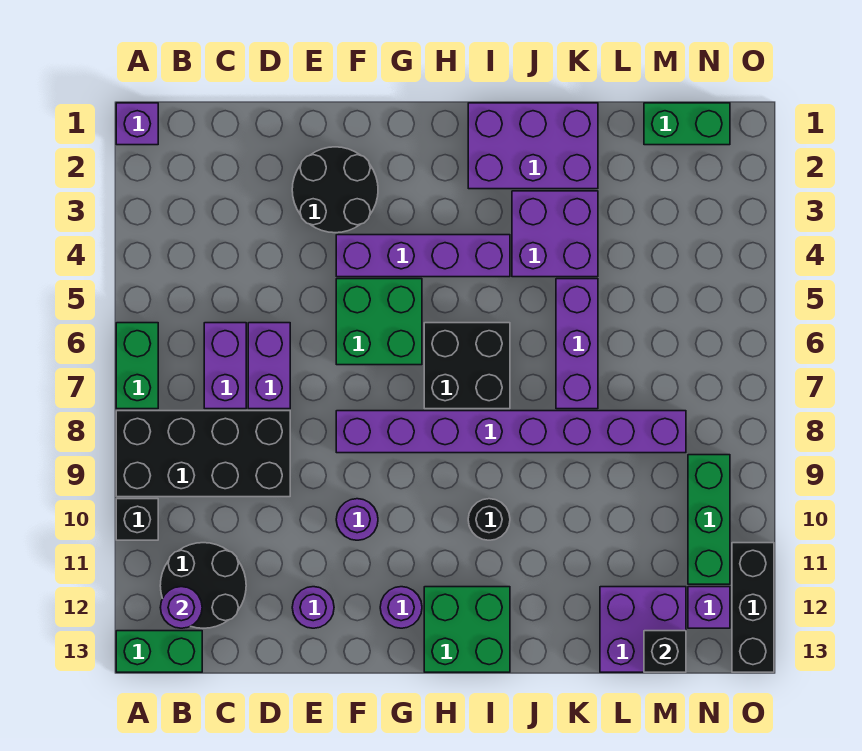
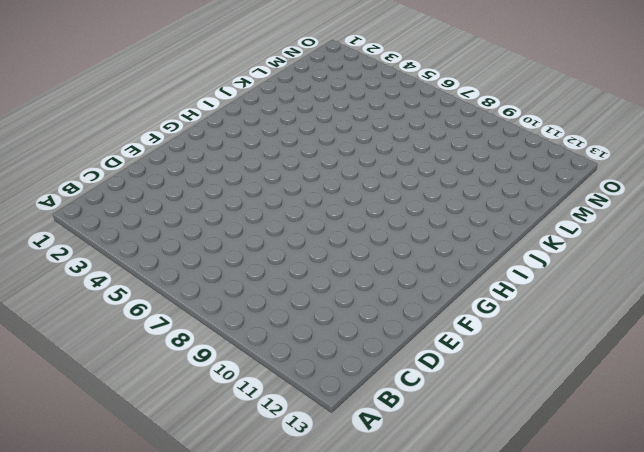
none -> purple 1x1 brick [116,103,158,145]
none -> green 1x2 brick [116,323,158,409]
none -> black 2x4 brick [116,411,290,497]

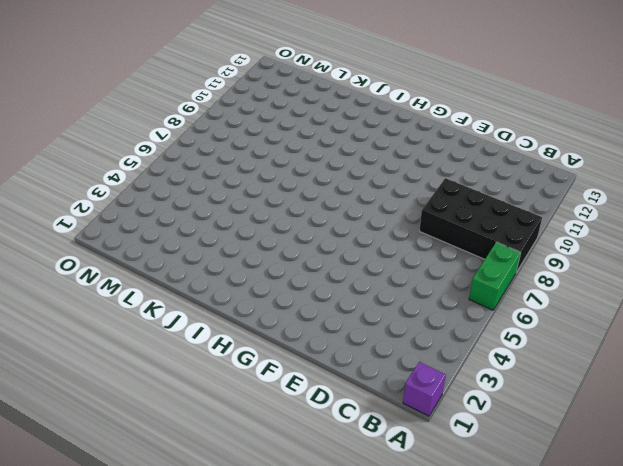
none -> black 1x1 brick [116,499,158,540]
none -> green 1x2 brick [116,631,202,672]
none -> black 2x2 round brick [160,543,246,628]

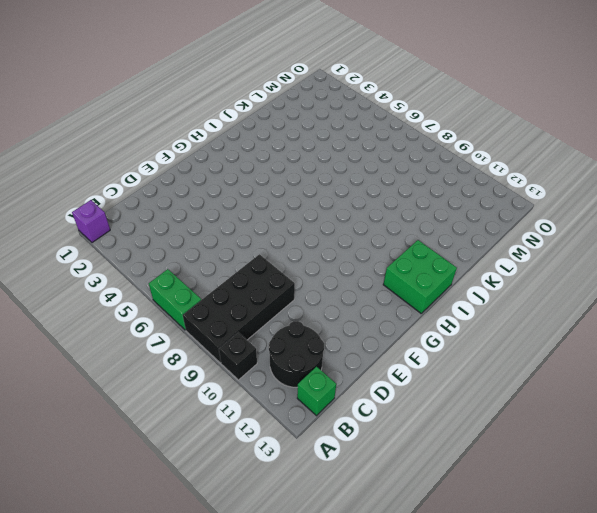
green 1x1 brick [297,367,336,416] -> green 1x2 brick [116,631,202,672]
none -> purple 1x2 brick [204,323,246,409]
none -> purple 1x2 brick [248,323,290,409]
none -> black 2x2 round brick [292,147,378,233]

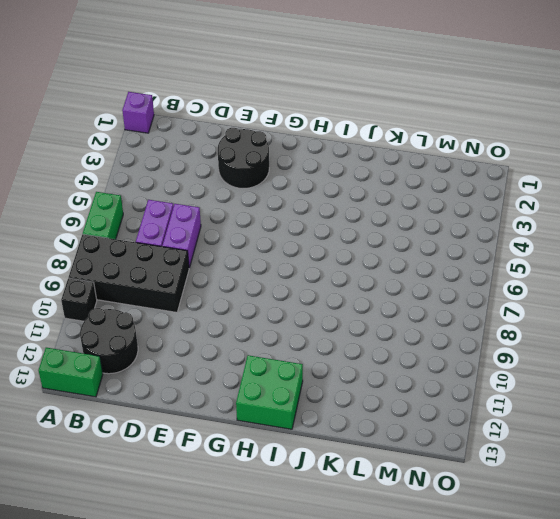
none -> purple 1x1 round brick [292,587,334,628]
none -> purple 1x4 brick [336,235,510,277]
none -> green 2x2 brick [336,279,422,365]

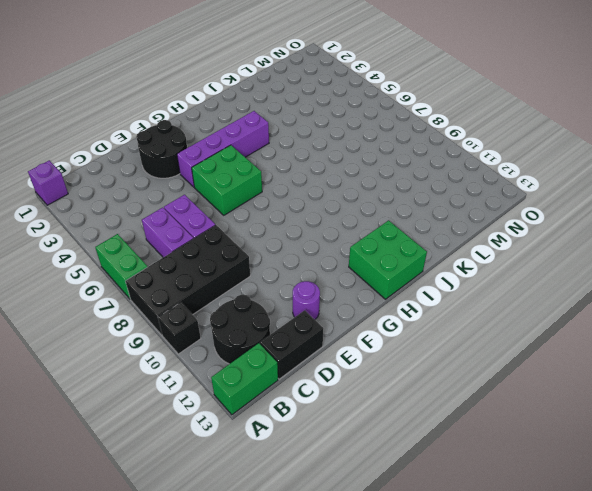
black 1x2 brick [260,310,323,379] -> none
none -> purple 1x8 brick [336,411,686,453]
none -> purple 1x1 round brick [336,499,378,540]
none -> purple 1x1 round brick [380,587,422,628]

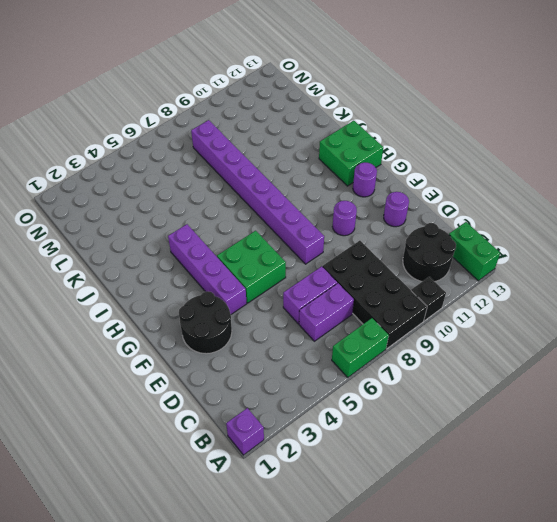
none -> black 2x2 brick [424,323,510,409]
none -> purple 2x3 brick [468,103,598,189]
none -> black 1x1 round brick [468,499,510,540]

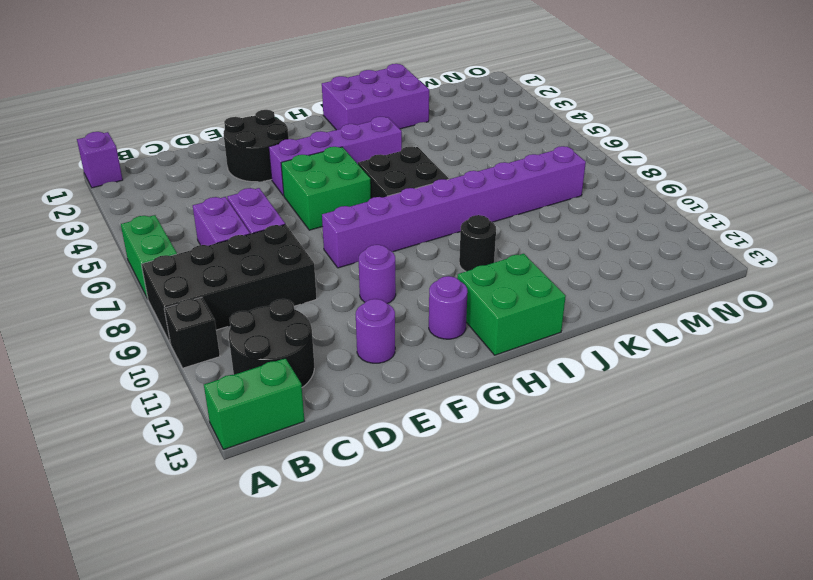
none -> purple 2x2 brick [512,191,598,277]
none -> purple 1x3 brick [556,279,598,409]
none -> purple 2x2 brick [600,587,686,672]

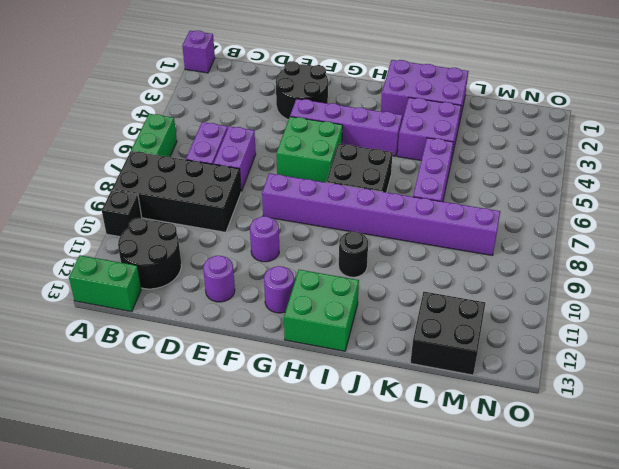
black 2x2 brick [410,292,485,375] -> purple 2x2 brick [600,587,686,672]
none -> green 1x2 brick [644,103,730,145]
none -> green 1x3 brick [688,455,730,584]
none -> purple 1x1 brick [688,587,730,628]

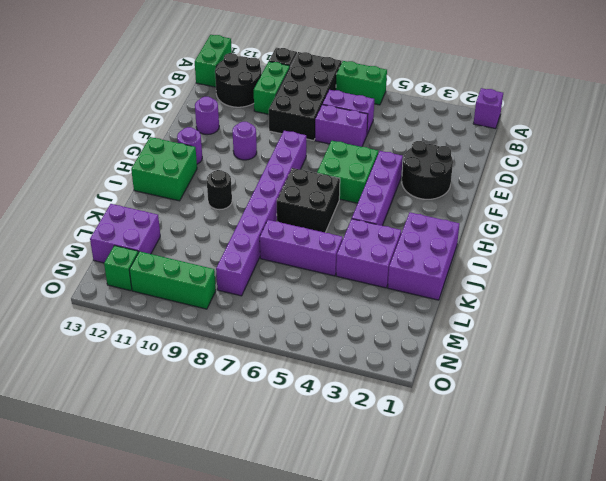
green 1x2 brick [254,62,290,114] -> green 1x2 brick moved to [644,103,730,145]
green 1x1 brick [104,246,138,291] -> purple 1x1 brick [688,587,730,628]
none -> black 1x3 brick [732,543,774,672]
none -> purple 1x1 round brick [160,587,202,628]
none -> black 1x1 brick [644,631,686,672]

